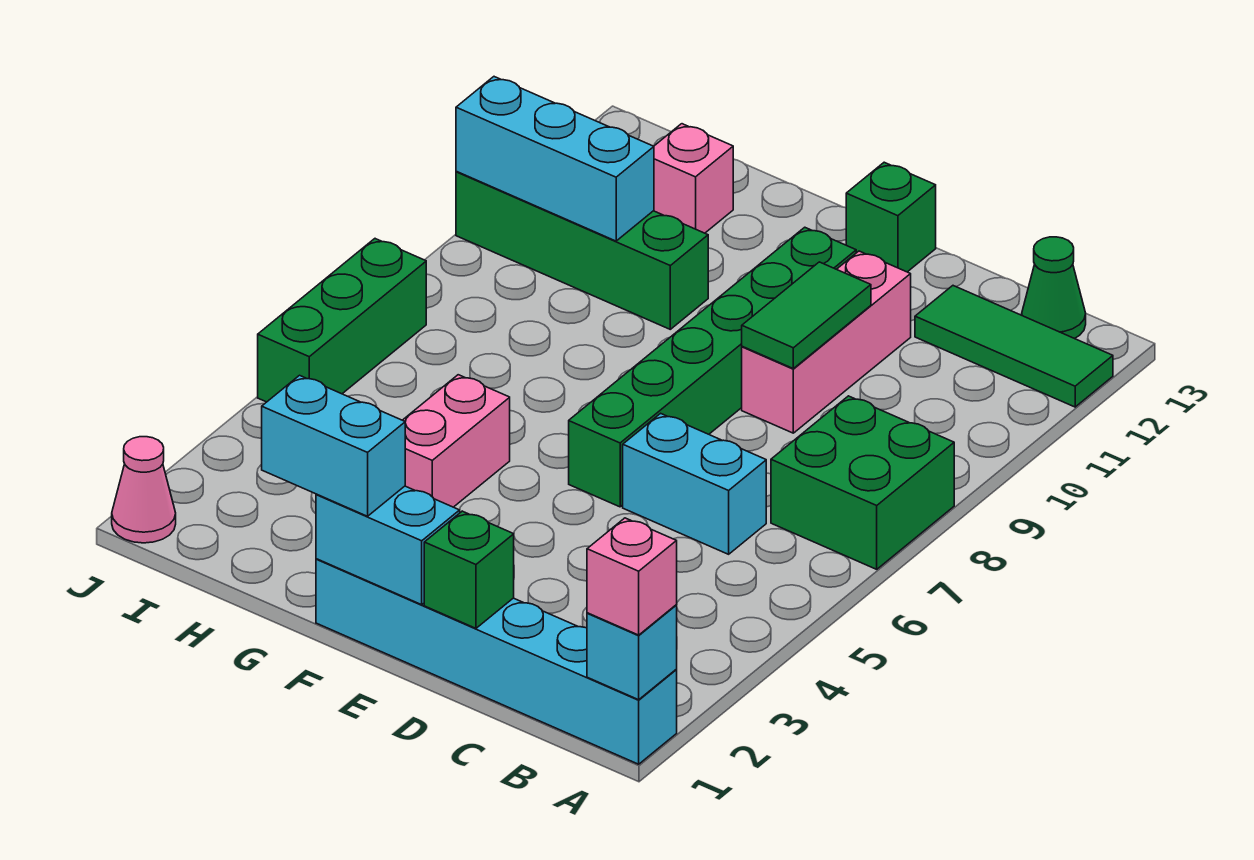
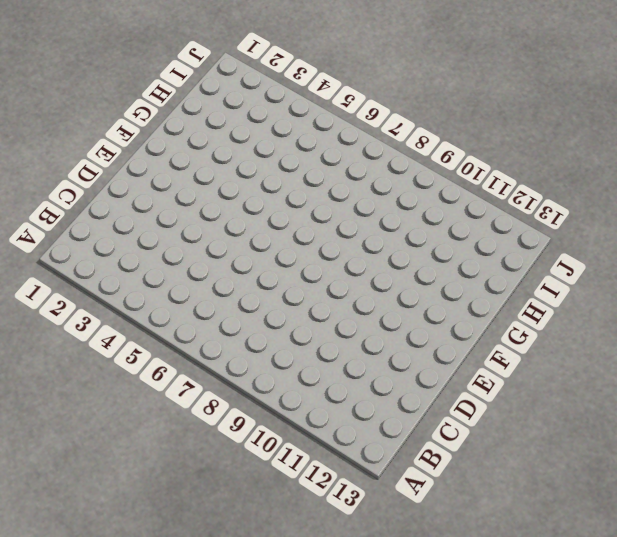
none -> cyan 1x6 brick [316,559,677,764]
none -> green 2x2 brick [771,396,954,569]
none -> green 1x3 tile [915,286,1113,407]

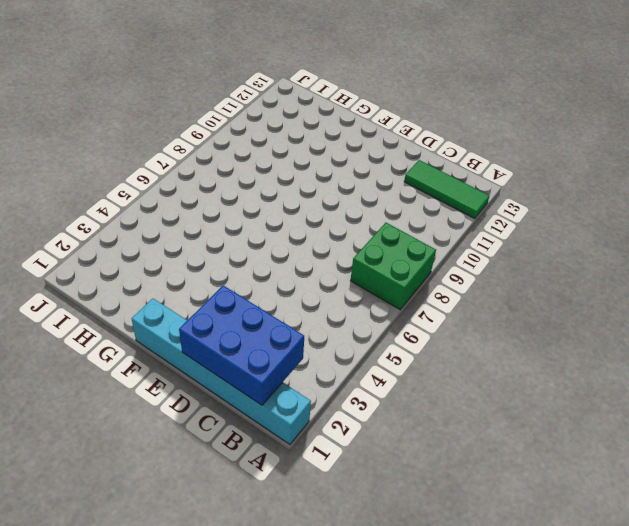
blue 2x3 brick [179,285,304,405] -> green 1x1 brick [424,511,514,628]
none -> green 1x1 cone [1022,237,1086,339]
none -> cyan 1x2 brick [623,413,766,554]
none -> pink 1x3 brick [742,251,911,433]

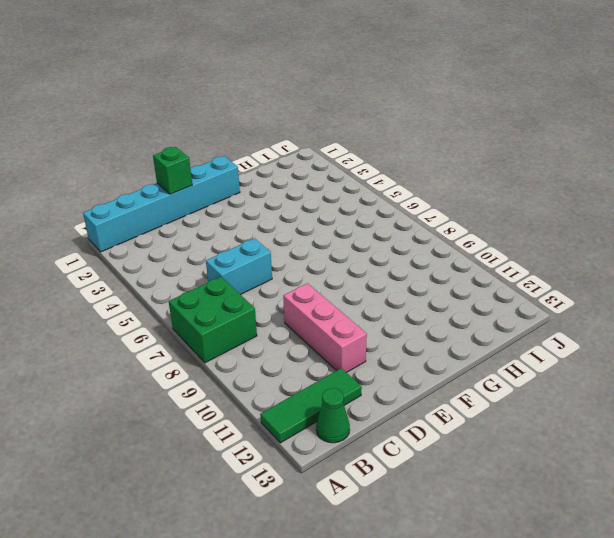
none -> green 1x6 brick [569,227,856,507]
none -> green 1x1 brick [846,162,936,272]
none -> pink 1x2 brick [403,375,510,507]

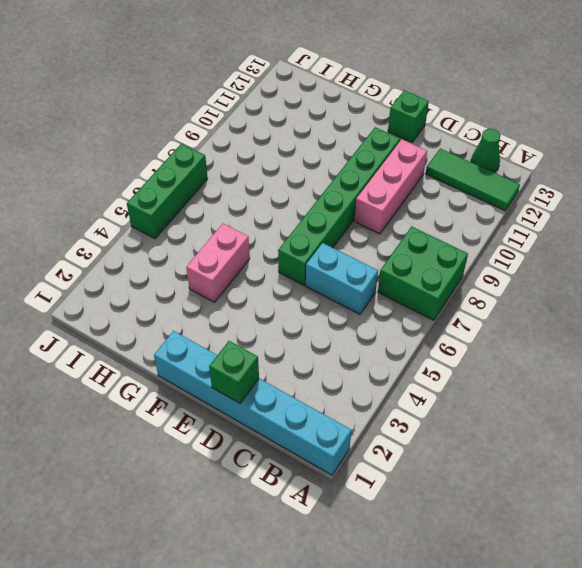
none -> green 1x4 brick [456,171,708,329]
none -> pink 1x1 brick [654,124,733,233]
none -> pink 1x1 cone [112,437,176,543]

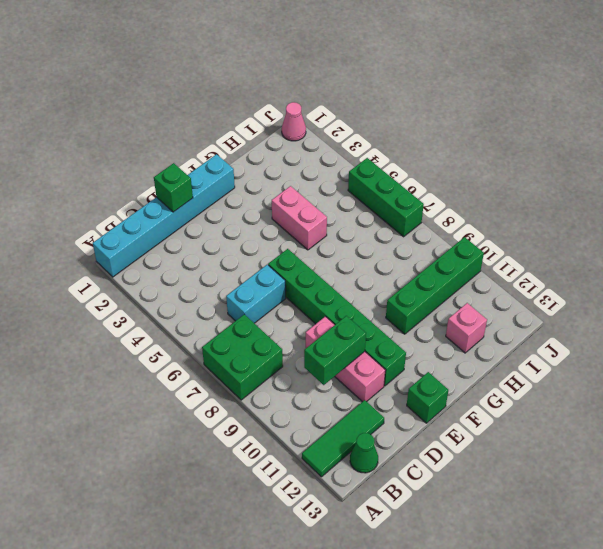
green 1x2 brick [304,316,366,385] -> green 1x2 tile [742,262,871,368]
none -> cyan 1x1 brick [587,605,677,700]
none -> cyan 1x2 brick [316,486,460,605]
none -> cyan 1x3 brick [456,77,654,241]

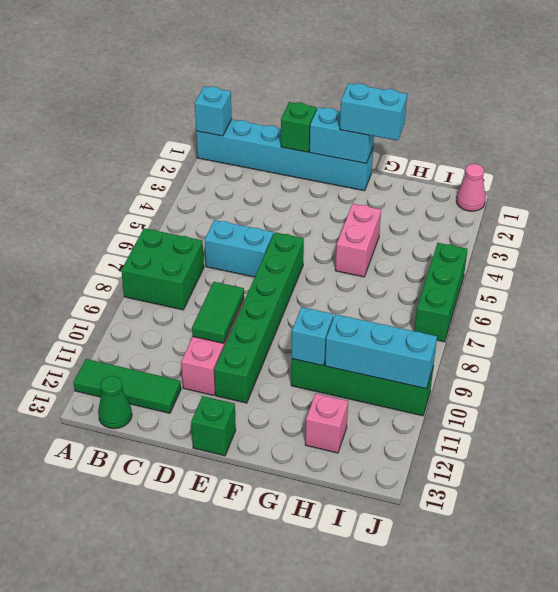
cyan 1x1 brick [292,307,333,366] -> none
none -> pink 1x1 brick [587,518,677,635]

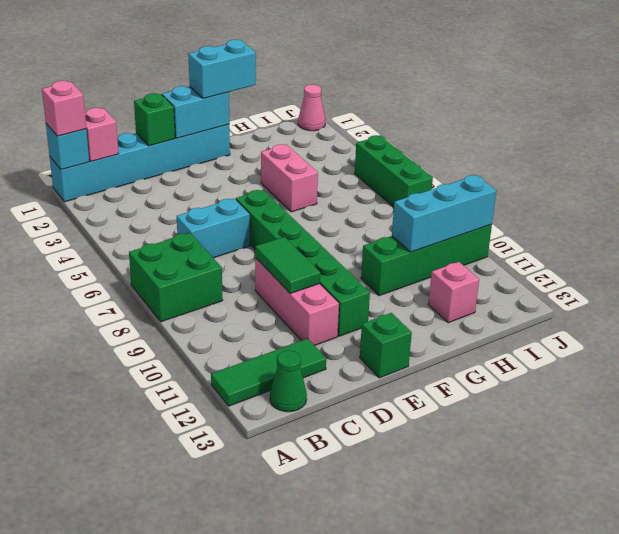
pink 1x1 brick [85,108,119,161] -> none

